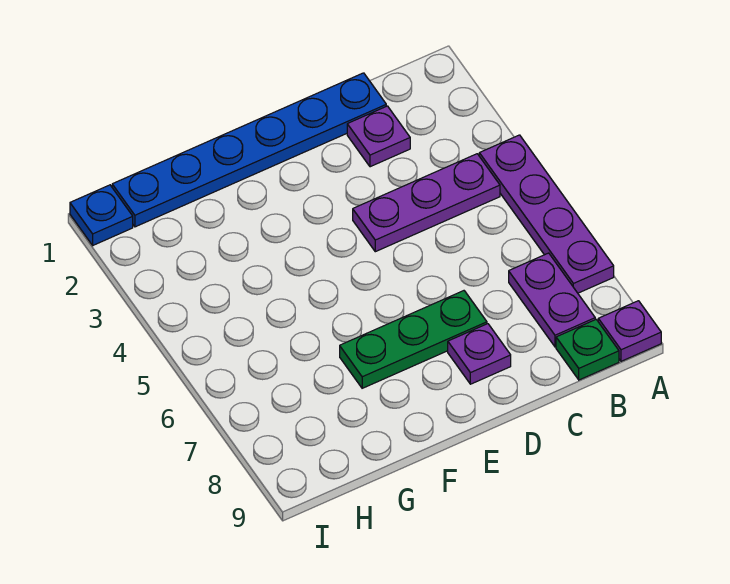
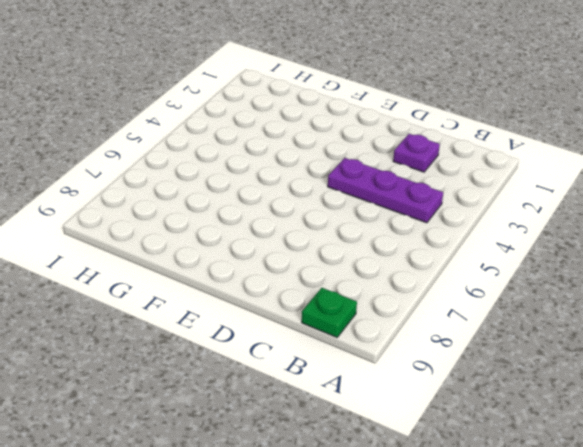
none -> purple 1x4 plate [479,135,614,293]
none -> purple 1x1 plate [598,301,661,361]

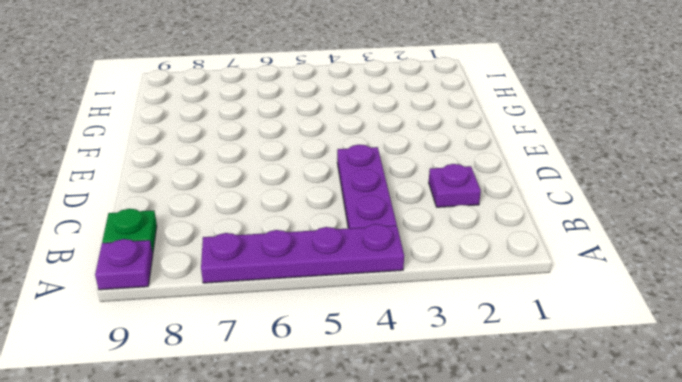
none -> purple 1x2 plate [509,253,595,347]
none -> blue 1x6 plate [112,73,386,227]

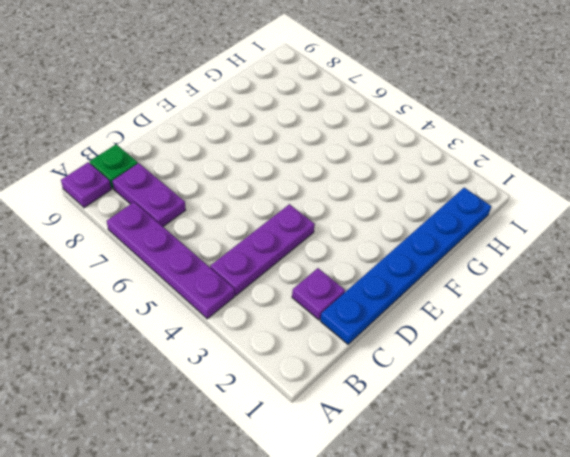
none -> green 1x3 plate [340,291,487,388]
none -> purple 1x1 plate [448,324,511,384]

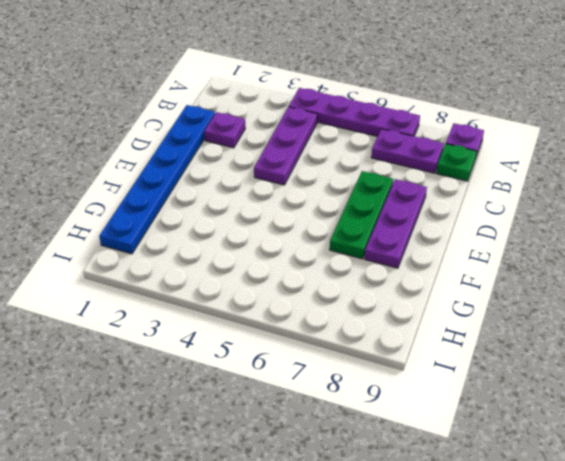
purple 1x3 plate [364,179,427,268] -> purple 1x1 plate [448,324,511,384]
none -> blue 1x1 plate [70,185,133,245]

